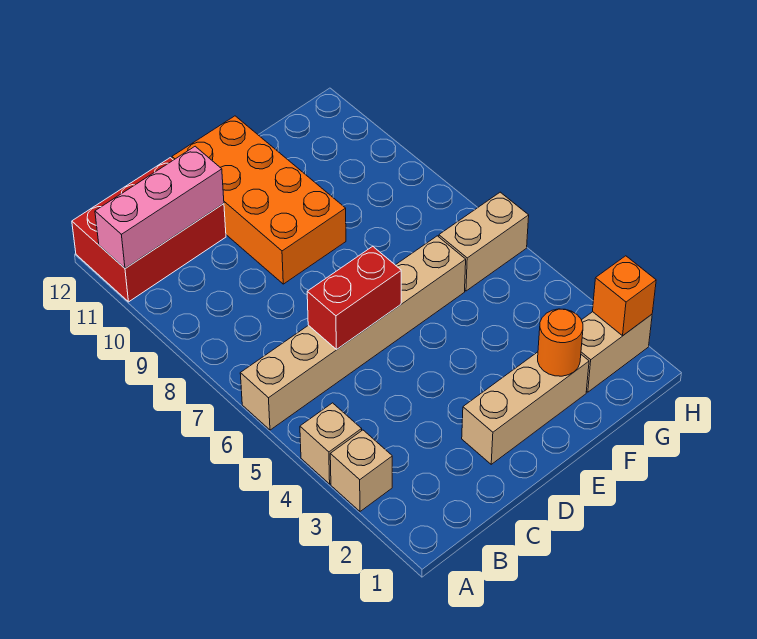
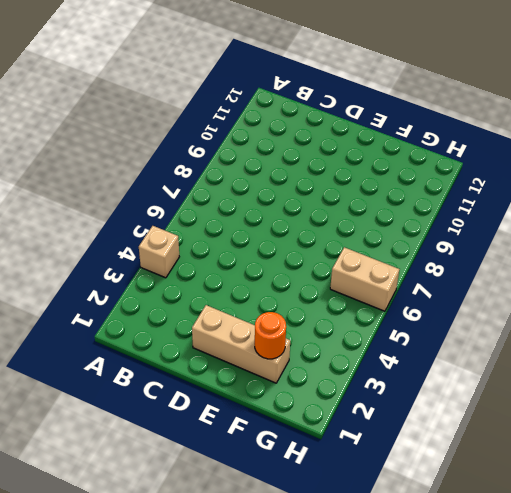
none -> tan 1x1 brick [330,430,392,511]
none -> tan 1x6 brick [240,236,466,430]
none -> red 2x3 brick [72,158,226,302]

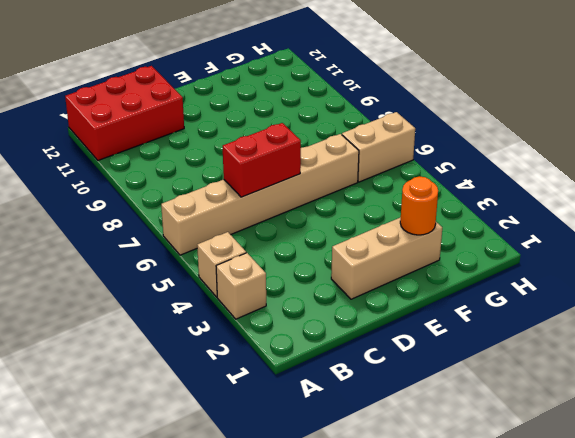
none -> orange 2x4 brick [172,116,346,284]
none -> tan 1x2 brick [581,312,652,392]
none -> pink 1x3 brick [95,146,224,268]

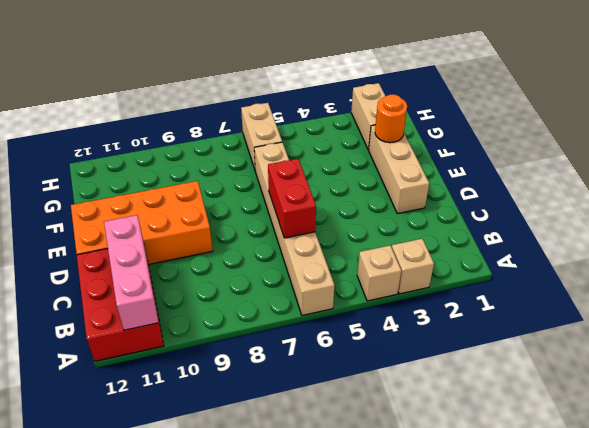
none -> orange 1x1 brick [593,256,656,336]

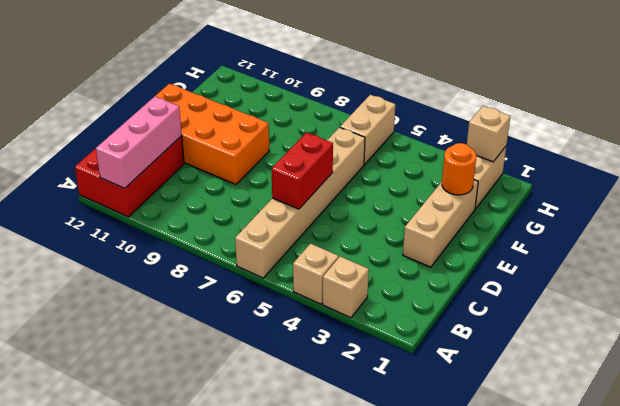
tan 1x1 brick [467,106,510,162] -> orange 1x1 brick [593,256,656,336]

